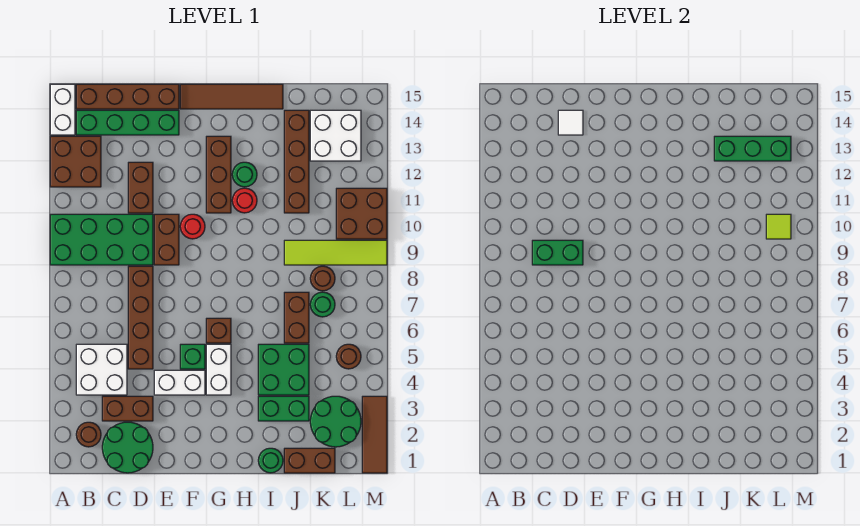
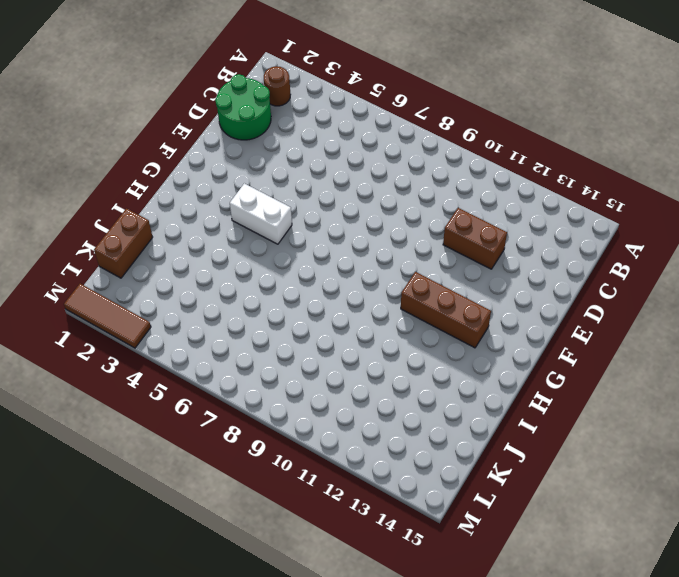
none -> green 2x4 brick [50,214,153,265]
none -> brown 2x2 brick [50,136,101,187]
none -> white 1x2 brick [50,84,75,135]
none -> white 2x2 brick [76,344,127,395]

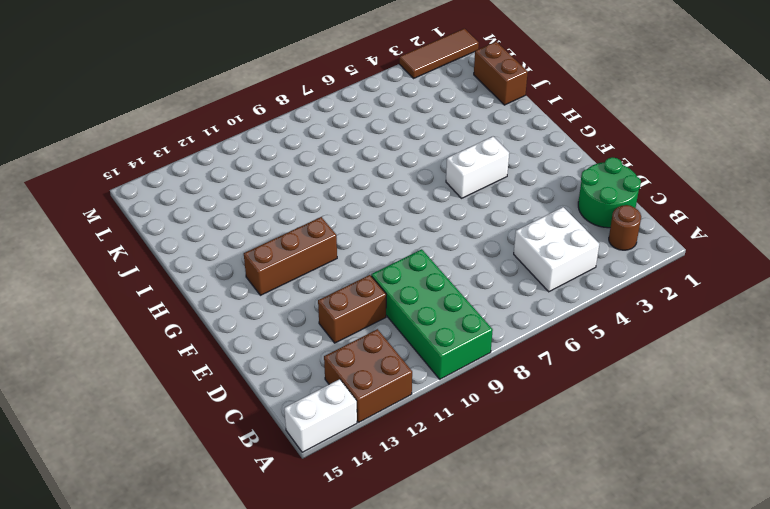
none -> green 1x4 brick [76,110,179,135]
none -> brown 1x4 brick [76,84,179,109]
none -> brown 1x2 brick [102,396,153,421]
none -> brown 1x4 brick [128,266,153,369]

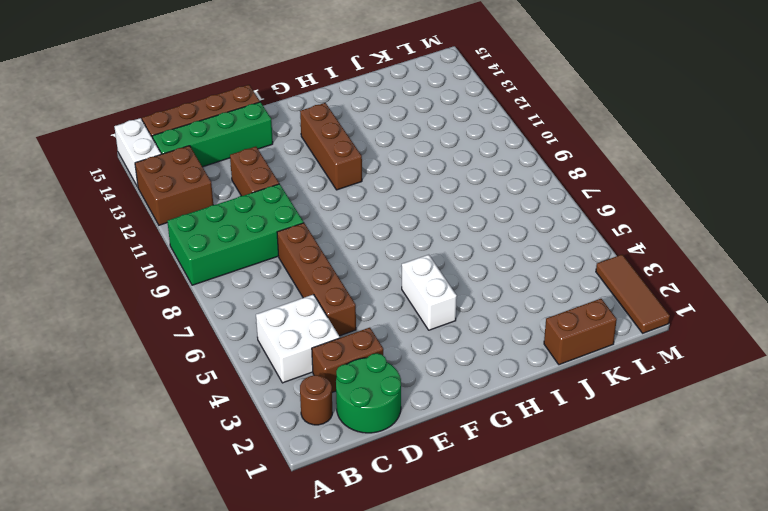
none -> white 1x2 brick [154,370,205,395]
none -> brown 1x2 brick [154,214,179,265]
none -> green 1x1 brick [180,344,205,369]
none -> red 1x1 round brick [180,214,205,239]

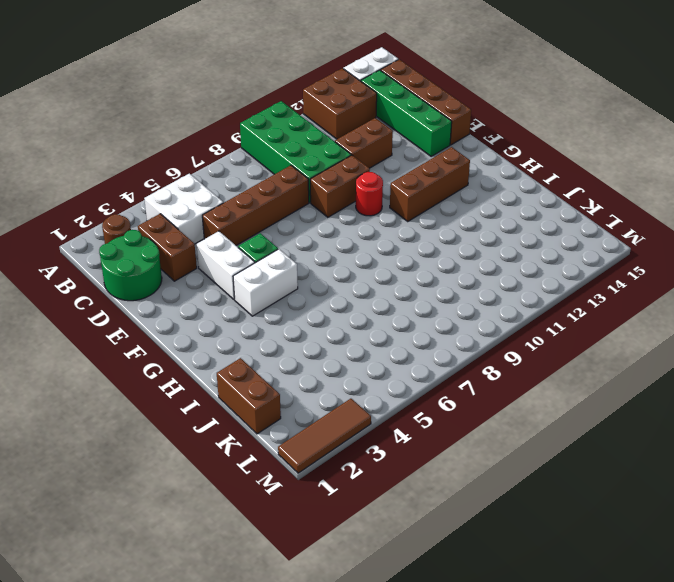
none -> brown 1x4 tile [180,84,283,109]
none -> brown 1x1 brick [206,318,231,343]
none -> red 1x1 round brick [232,188,257,213]
none -> green 1x1 round brick [232,162,257,187]

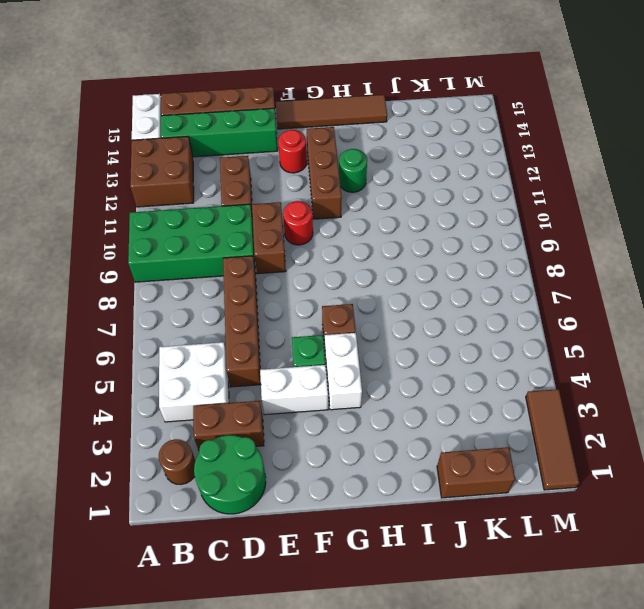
red 1x1 round brick [278,130,307,173] -> red 1x1 round brick moved to [232,188,257,213]
none -> green 1x1 round brick [258,448,283,473]
none -> green 1x2 brick [258,396,309,421]
none -> green 2x2 brick [258,344,309,395]
none -> brown 1x2 brick [284,292,309,343]

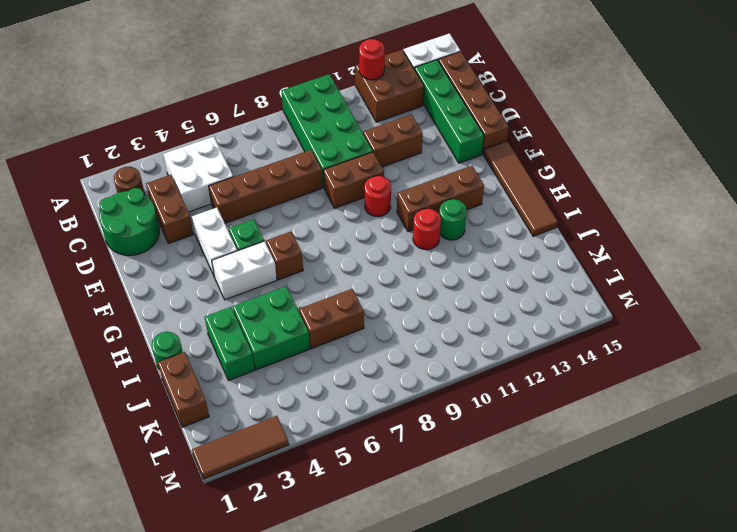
red 1x1 round brick [359,39,385,80] -> none
none -> lime 1x4 tile [284,240,387,265]
none -> brown 1x4 brick [284,110,309,213]
none -> green 2x2 round brick [310,396,361,447]
none -> green 1x1 round brick [310,292,335,317]

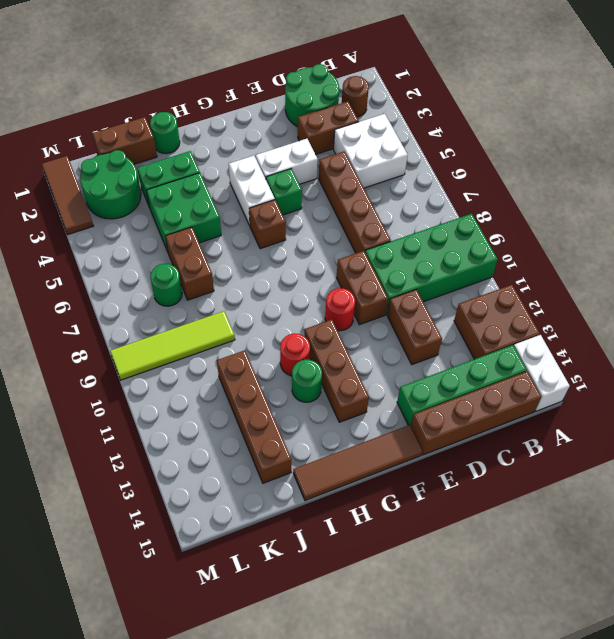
none -> brown 1x1 round brick [310,266,335,291]
none -> white 2x2 brick [310,110,361,161]
none -> brown 1x1 round brick [336,344,361,369]
none -> brown 2x2 brick [336,188,387,239]

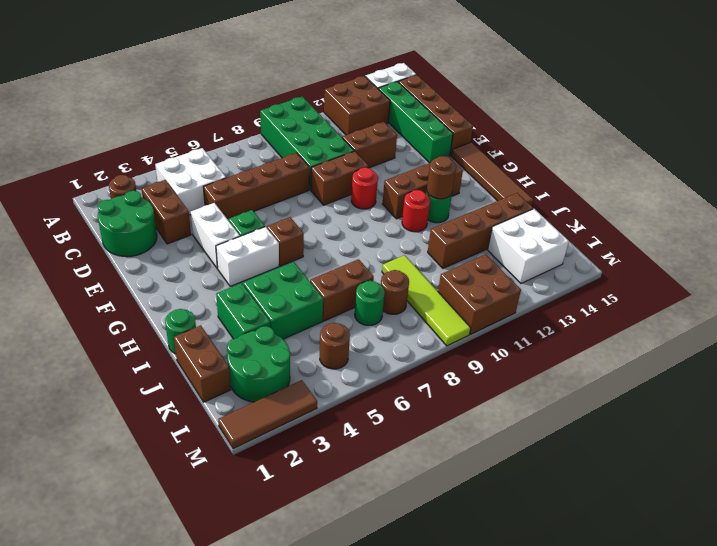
brown 1x1 round brick [427,156,456,199] -> none
none -> green 1x2 brick [532,240,583,265]
none -> white 1x1 tile [558,110,583,135]
none -> green 1x3 brick [714,136,791,161]
none -> lime 1x1 tile [766,214,791,239]

